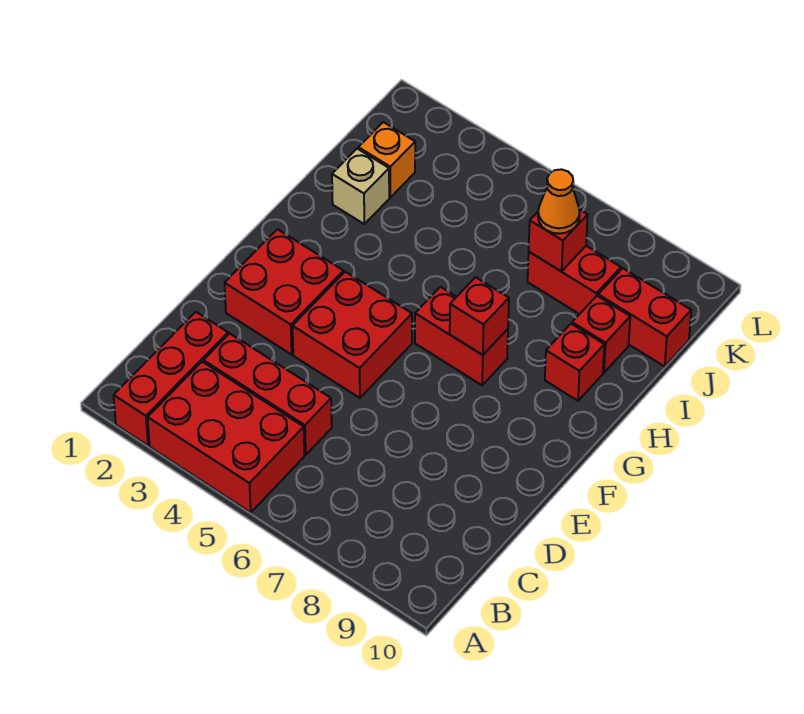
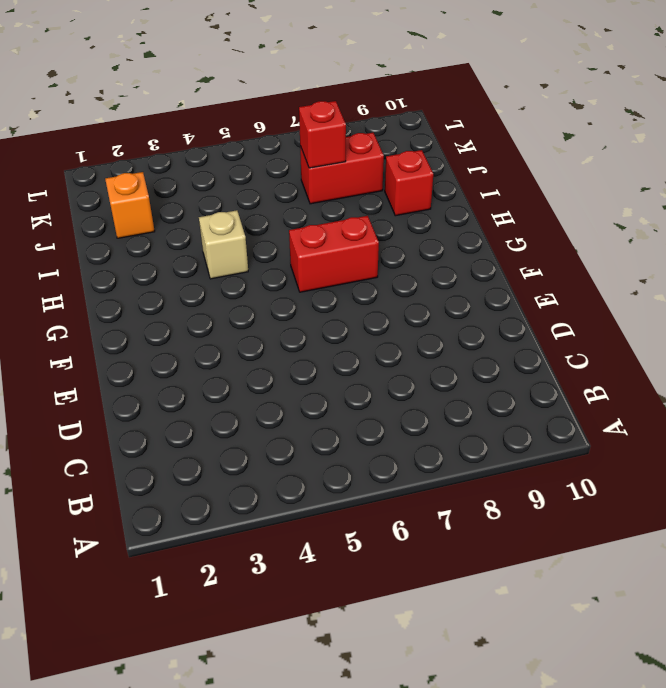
tan 1x1 brick [199,210,248,279] -> tan 1x1 brick moved to [332,149,389,224]
none -> red 1x3 brick [114,312,228,445]
none -> red 2x3 brick [148,362,304,512]
none -> red 1x3 brick [203,334,332,455]

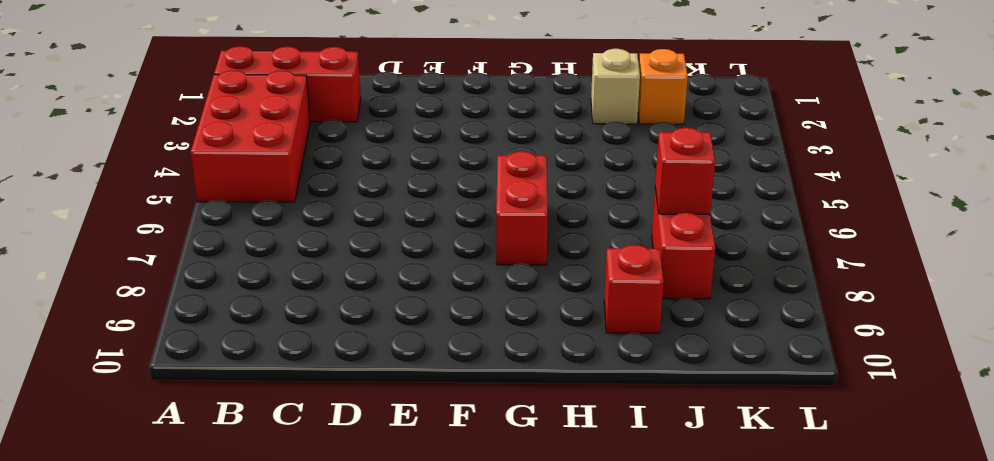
none -> red 1x3 brick [203,334,332,455]
none -> red 2x2 brick [225,229,344,355]
none -> red 2x2 brick [292,272,412,398]

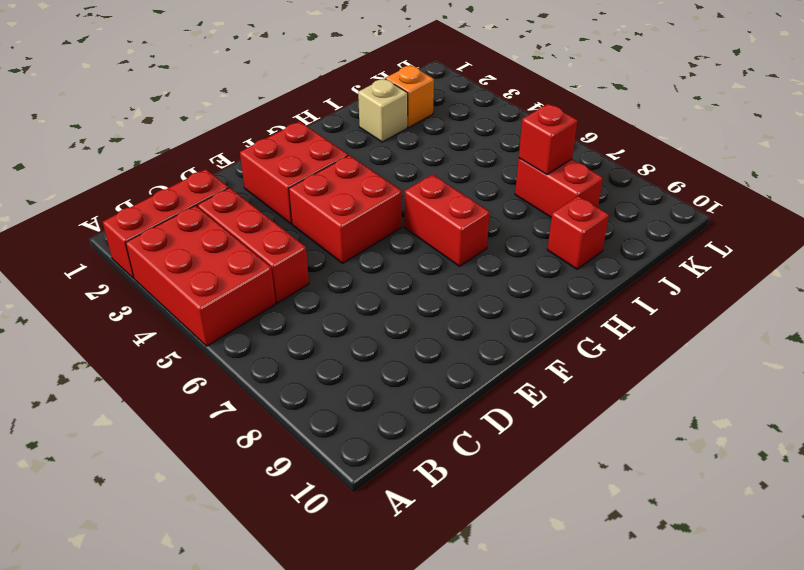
none -> red 1x1 brick [545,324,604,401]
none -> red 1x2 brick [598,268,691,366]
none -> red 1x1 brick [450,277,509,355]

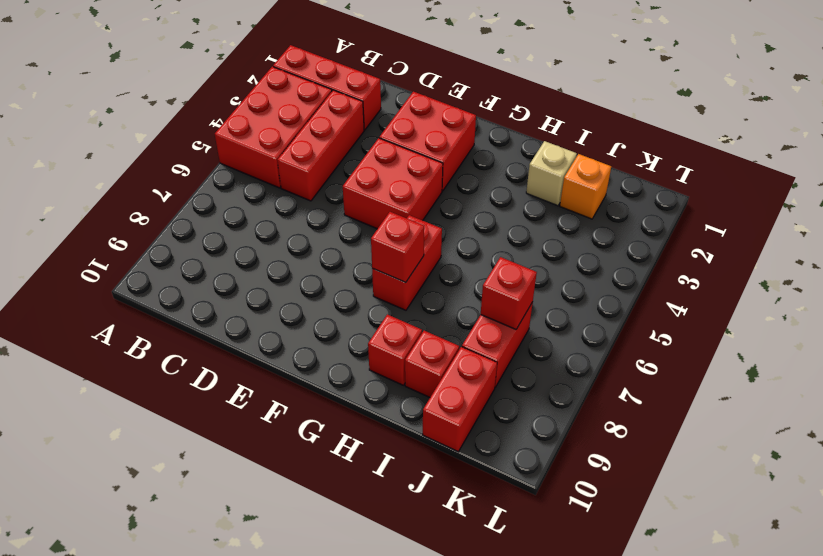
none -> orange 1x1 cone [538,169,580,234]

